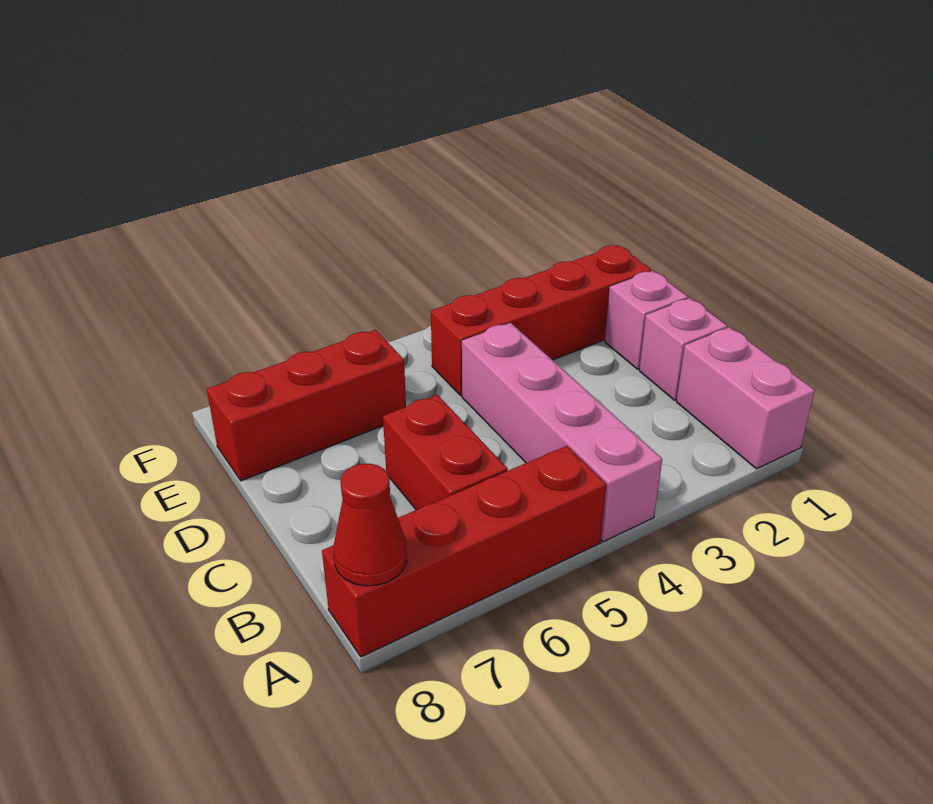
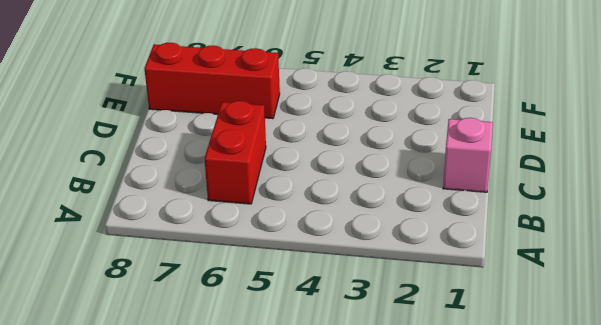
none -> pink 1x2 brick [676,327,815,469]
none -> pink 1x4 brick [462,323,662,542]

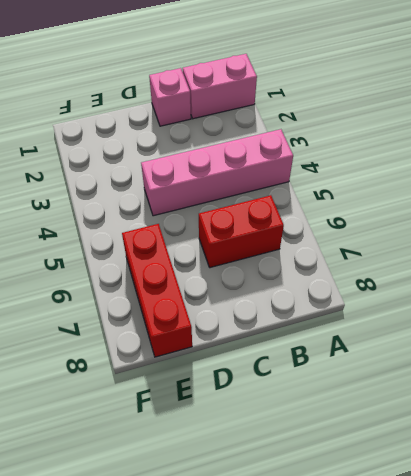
none -> red 1x4 brick [322,446,607,657]
none -> pink 1x1 brick [605,271,688,369]

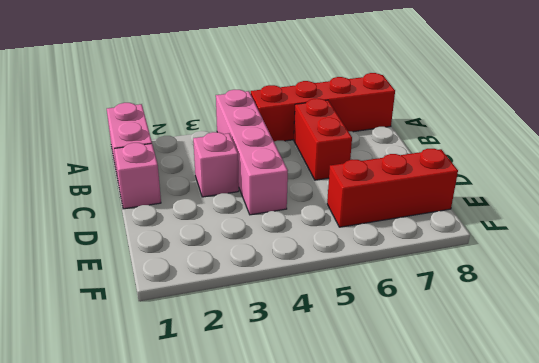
pink 1x1 brick [193,132,239,197] -> pink 1x1 brick moved to [605,271,688,369]
none -> red 1x4 brick [431,245,651,395]
none -> red 1x1 cone [334,464,407,586]

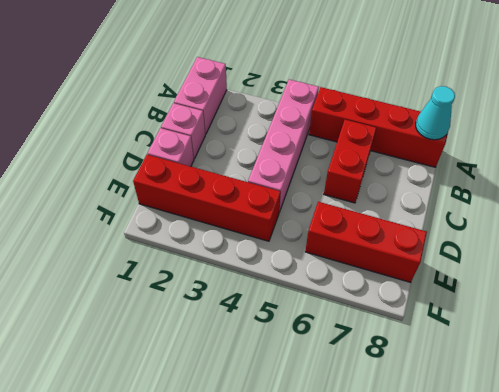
cyan 1x1 cone [416,86,455,140] -> red 1x1 cone [334,464,407,586]

